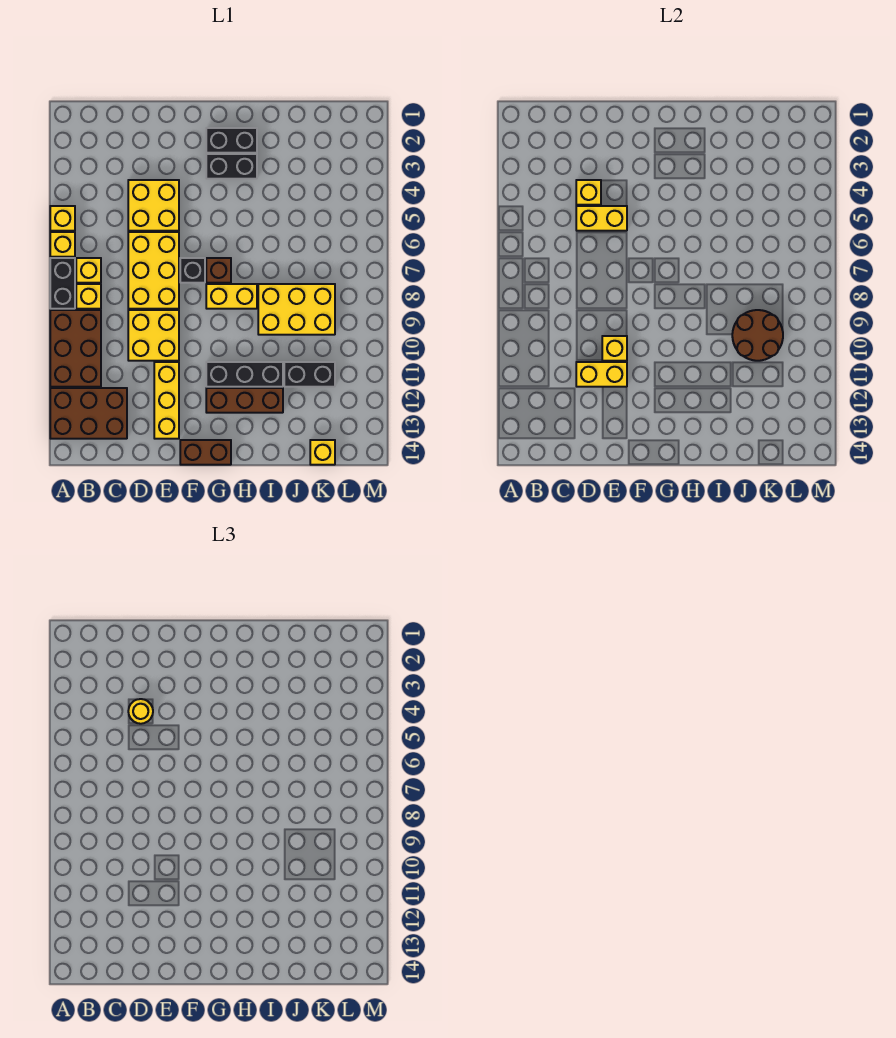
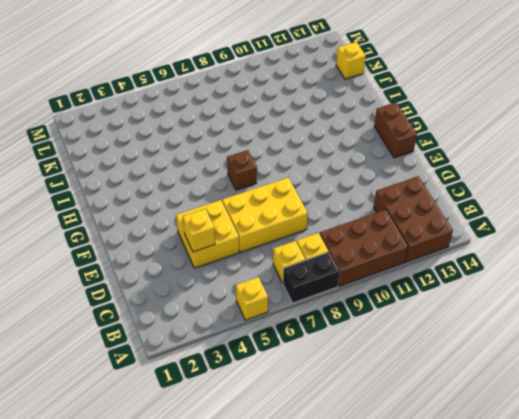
none -> yellow 1x1 brick [50,232,75,257]
none -> yellow 2x2 brick [128,310,179,361]
none -> yellow 1x3 brick [154,362,179,439]

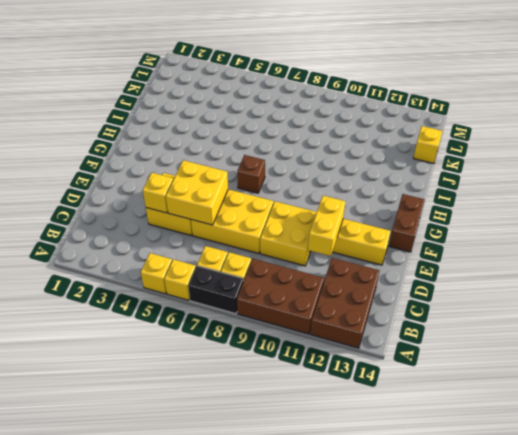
yellow 2x2 brick [166,160,228,225] -> yellow 1x2 brick [576,206,627,231]
none -> black 1x1 brick [180,258,205,283]
none -> black 1x2 brick [206,128,257,153]
none -> black 1x2 brick [206,154,257,179]

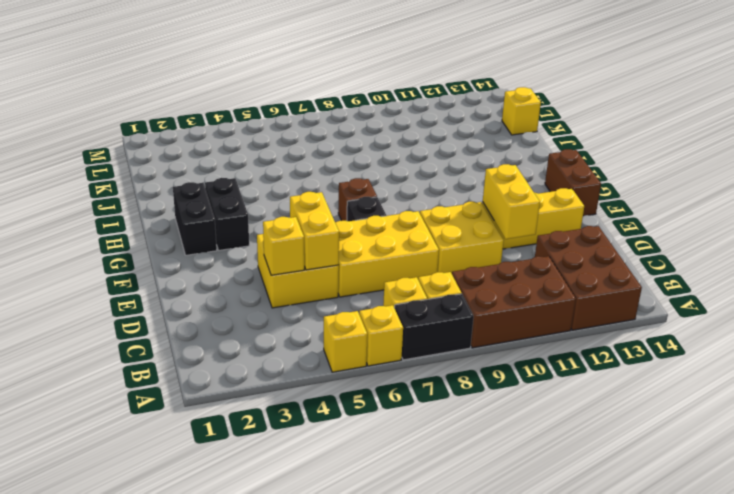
none -> yellow 1x2 brick [206,284,257,309]
none -> black 1x3 brick [206,362,283,387]
none -> brown 1x3 brick [206,388,283,413]

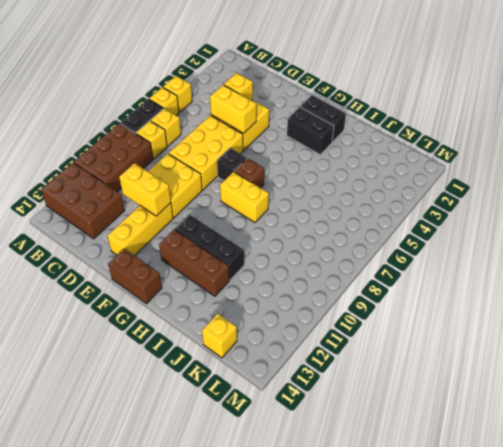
none -> yellow 2x3 brick [258,284,335,335]
none -> black 1x2 brick [284,362,335,387]
none -> yellow 1x1 brick [602,336,627,361]

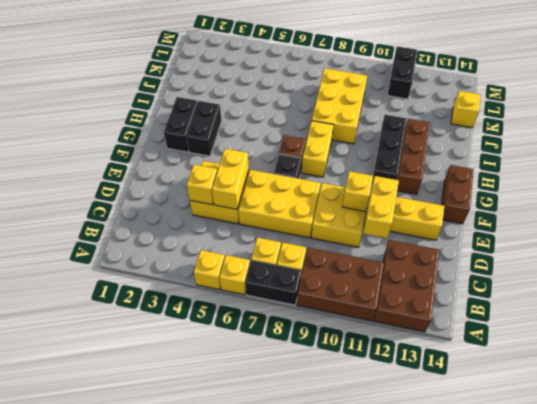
black 1x2 brick [387,46,417,99] -> black 1x2 brick moved to [284,362,335,387]
none -> brown 2x2 round brick [732,310,783,361]
none -> yellow 1x1 round brick [128,699,153,724]

